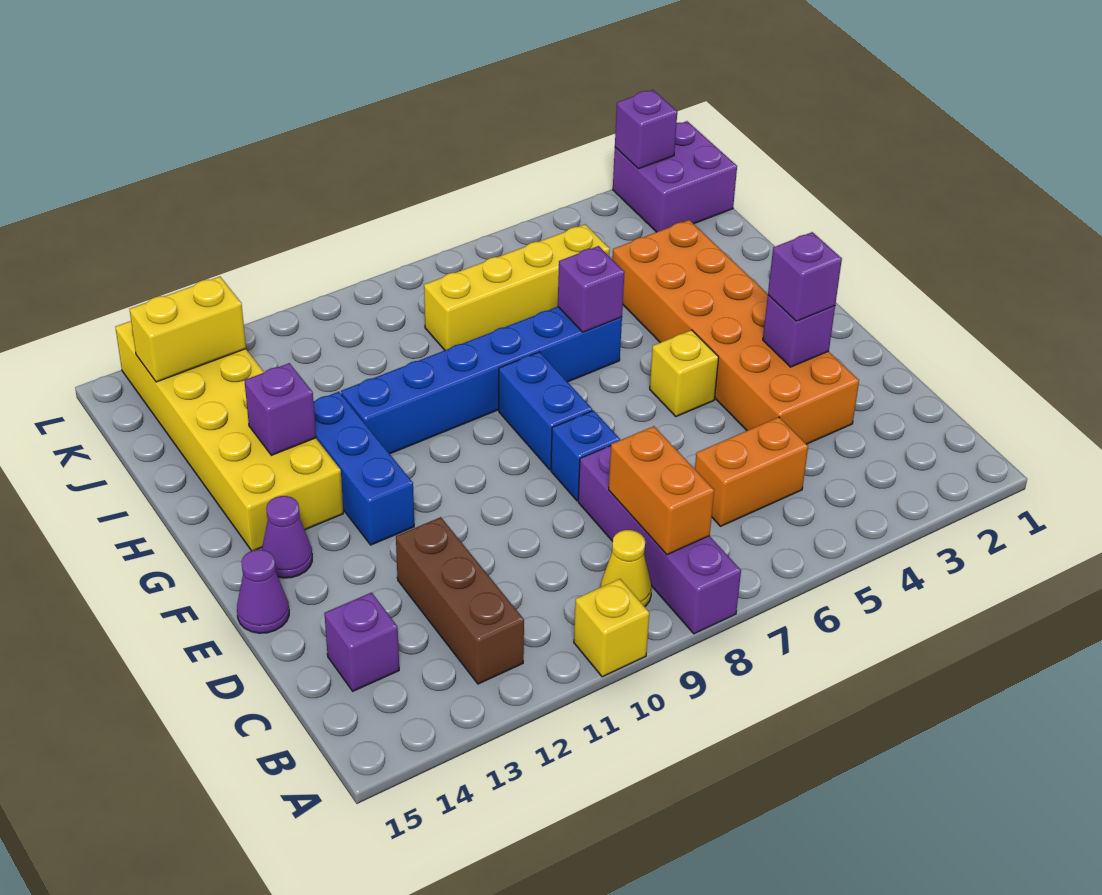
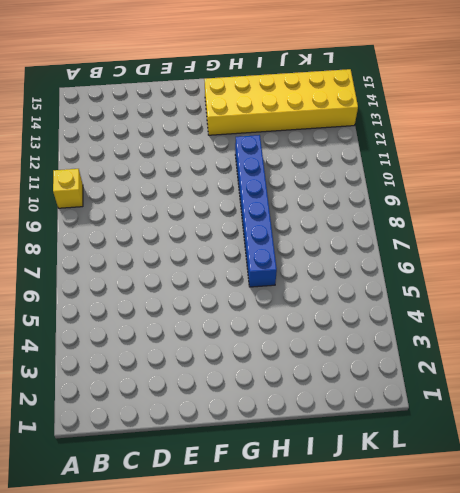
none -> purple 1x4 brick [578,446,741,634]
none -> yellow 1x1 cone [600,530,652,607]
none -> brown 1x3 brick [396,517,524,684]

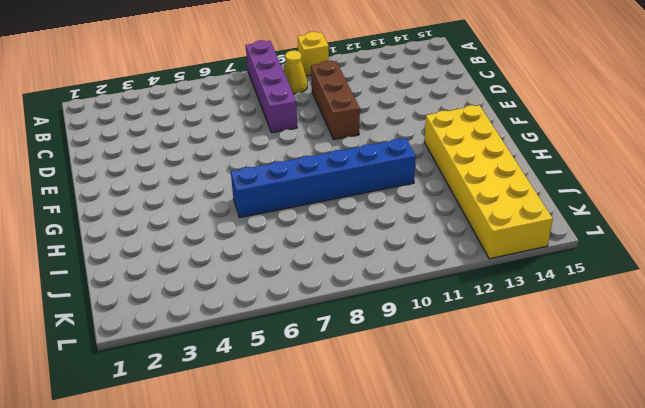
brown 1x3 brick [311,61,360,139] -> brown 1x3 brick moved to [396,517,524,684]
none -> orange 1x2 brick [695,417,808,526]
none -> purple 1x1 brick [324,593,399,691]
none -> orange 2x6 brick [612,220,859,444]

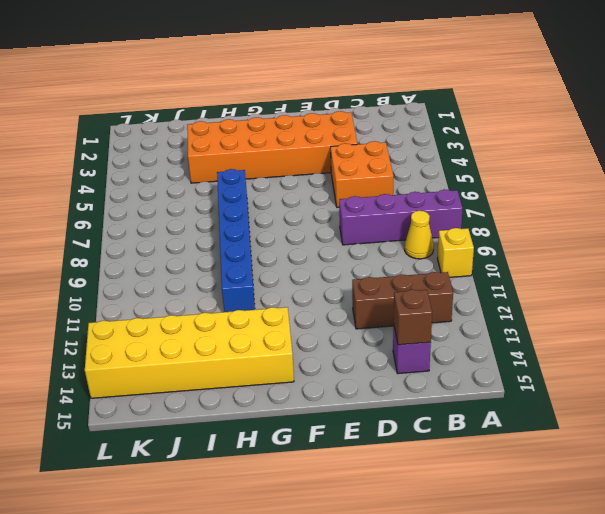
orange 2x2 brick [331,141,393,207] -> orange 1x2 brick [695,417,808,526]
brown 1x1 brick [394,290,432,345] -> none
none -> blue 1x1 brick [551,410,620,501]
none -> purple 1x1 cone [237,550,289,633]
none -> yellow 1x1 brick [650,330,719,417]

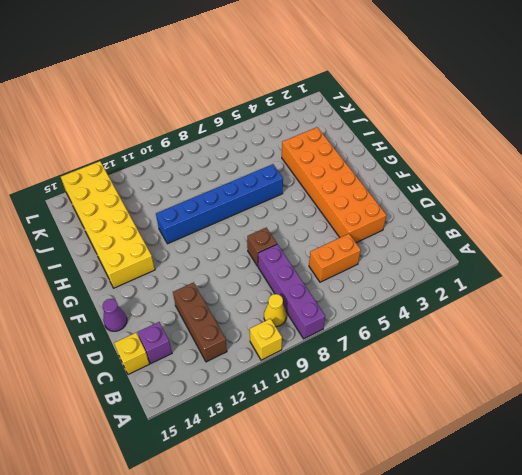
yellow 1x1 brick [114,333,149,374] -> yellow 1x1 brick moved to [650,330,719,417]
brown 1x1 brick [247,228,277,266] -> blue 1x1 brick [551,410,620,501]
none -> blue 1x2 brick [499,352,592,470]
none -> blue 1x3 brick [313,392,414,545]
none -> purple 1x1 cone [262,496,312,578]

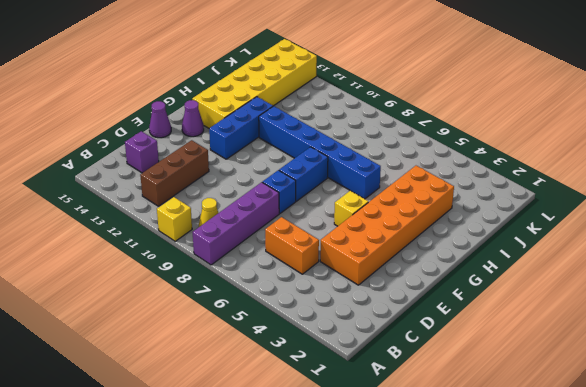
none -> yellow 1x4 brick [424,224,610,350]
none -> purple 2x2 brick [613,121,737,232]
none -> orange 1x2 brick [609,426,714,555]

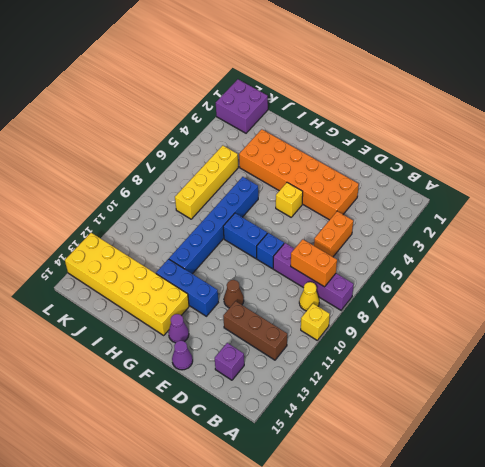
brown 1x1 cone [224,280,244,308] -> none
none -> purple 1x1 brick [763,295,835,367]
none -> purple 1x1 brick [558,246,625,332]
none -> purple 1x1 brick [244,363,316,455]

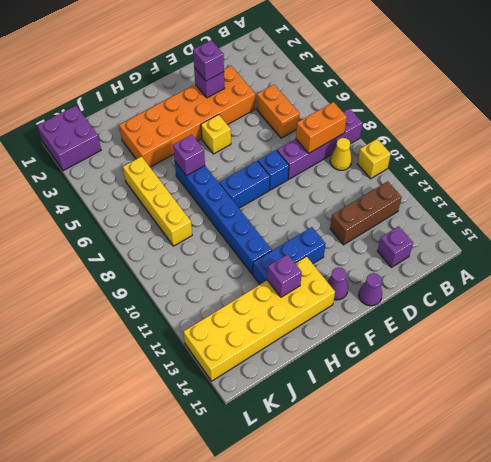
none -> yellow 1x2 brick [129,277,246,382]
none -> purple 1x1 brick [615,90,677,169]

